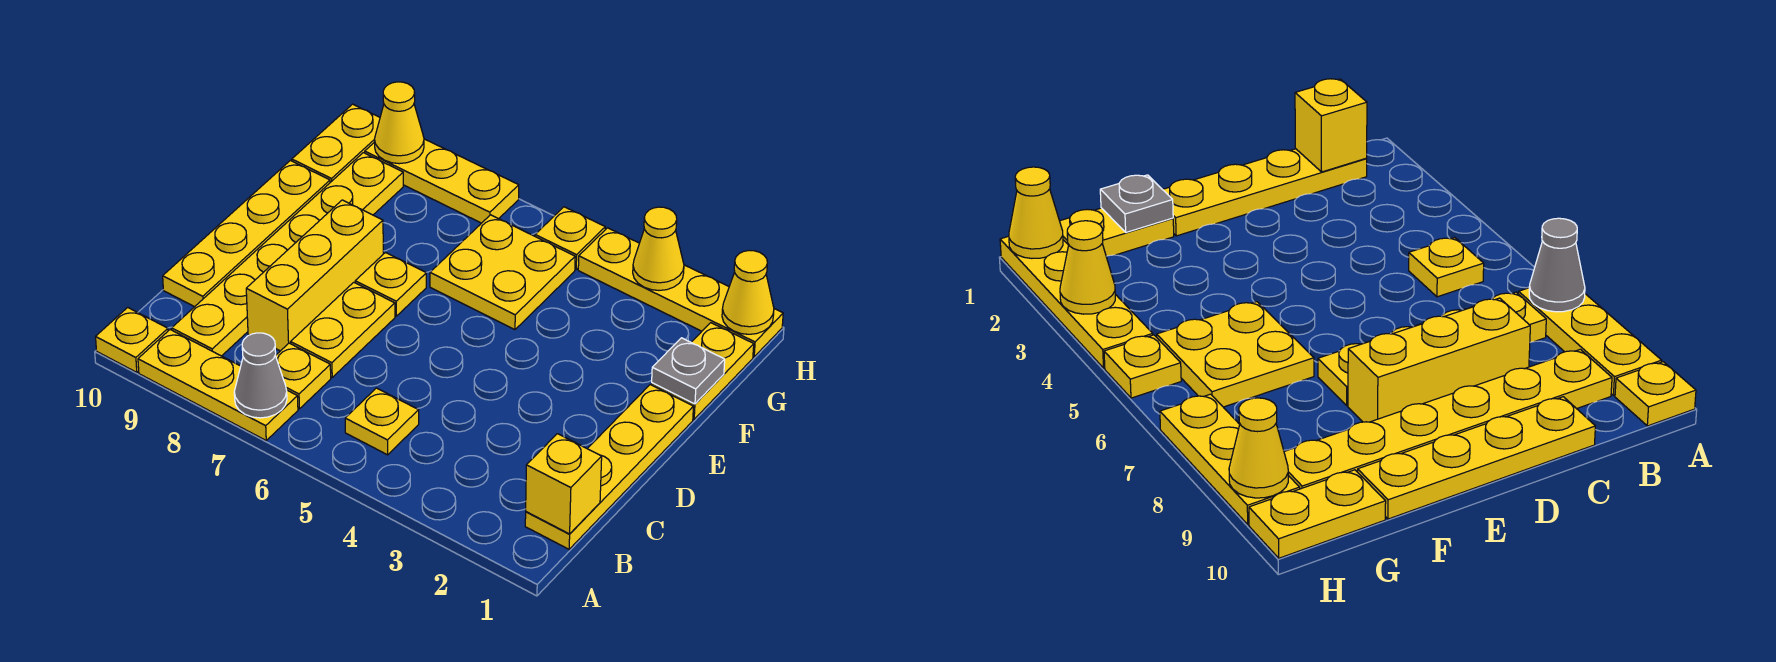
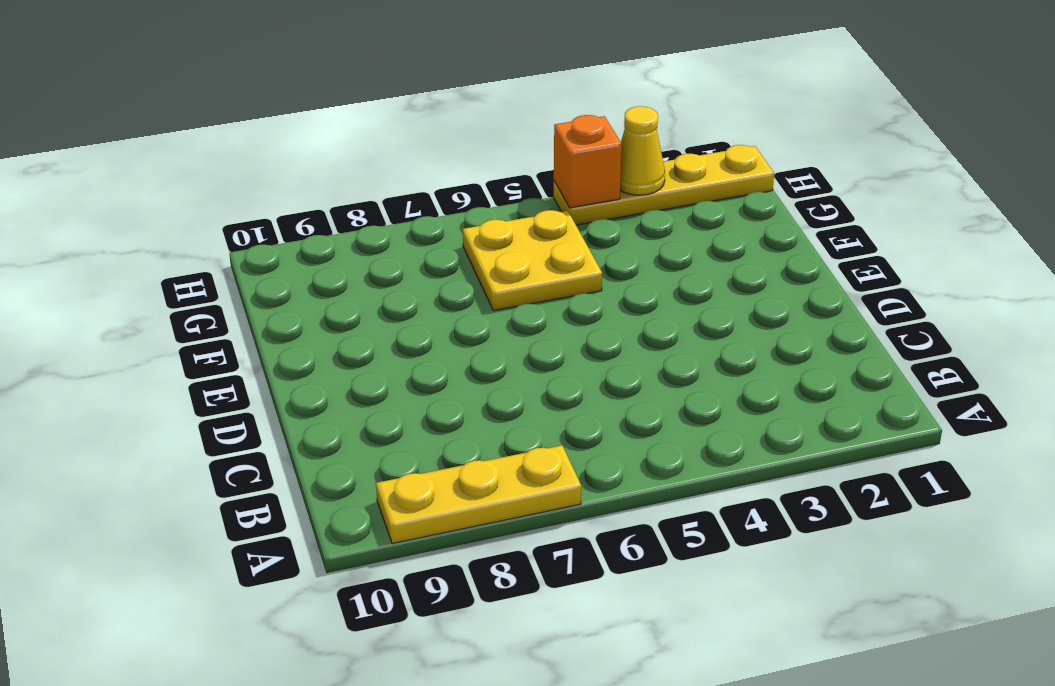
orange 1x1 brick [554,115,622,208] -> none
none -> yellow 1x1 plate [96,307,168,372]
none -> yellow 1x4 plate [525,385,693,549]
none -> yellow 1x1 plate [345,388,419,455]

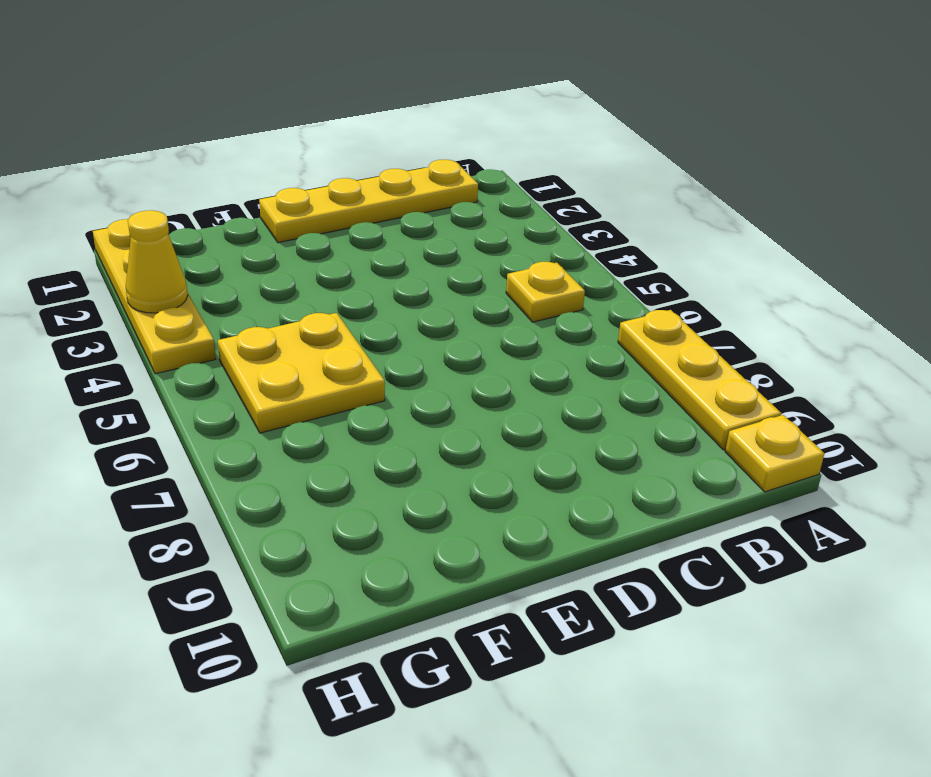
none -> yellow 1x1 plate [276,343,331,409]
none -> yellow 1x6 plate [172,153,403,356]
none -> yellow 1x2 plate [291,282,395,377]

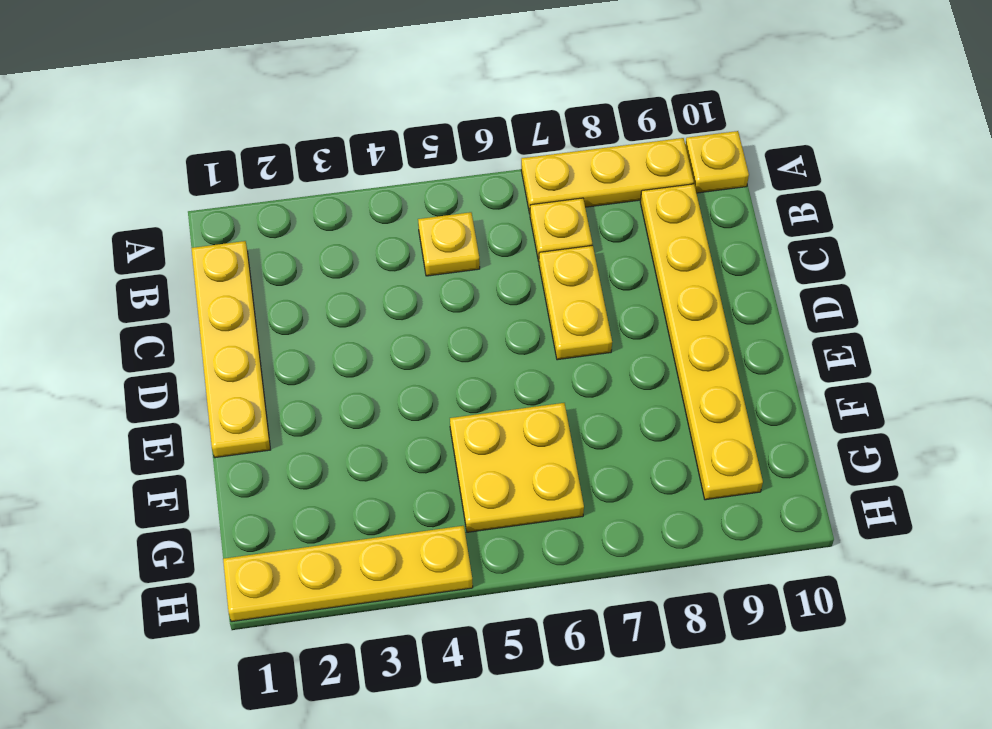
none -> yellow 1x3 brick [246,200,383,351]
none -> yellow 1x4 plate [163,160,330,307]
none -> yellow 1x1 plate [355,253,426,316]

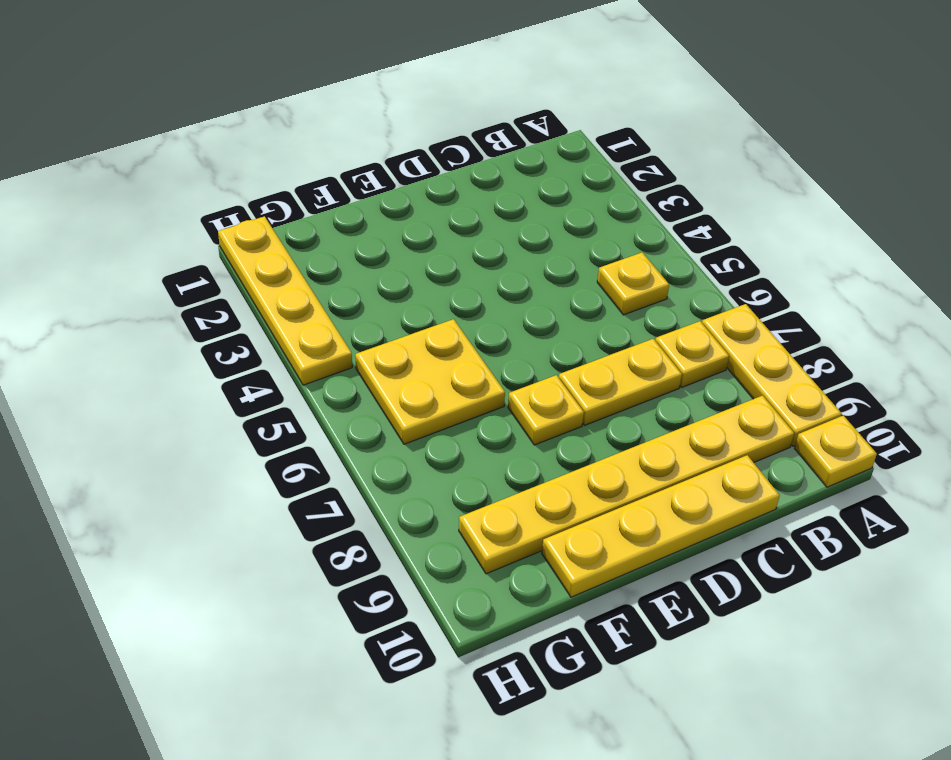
none -> yellow 1x4 plate [525,385,693,549]
none -> yellow 1x3 brick [246,200,383,351]
none -> yellow 1x2 plate [652,323,754,419]

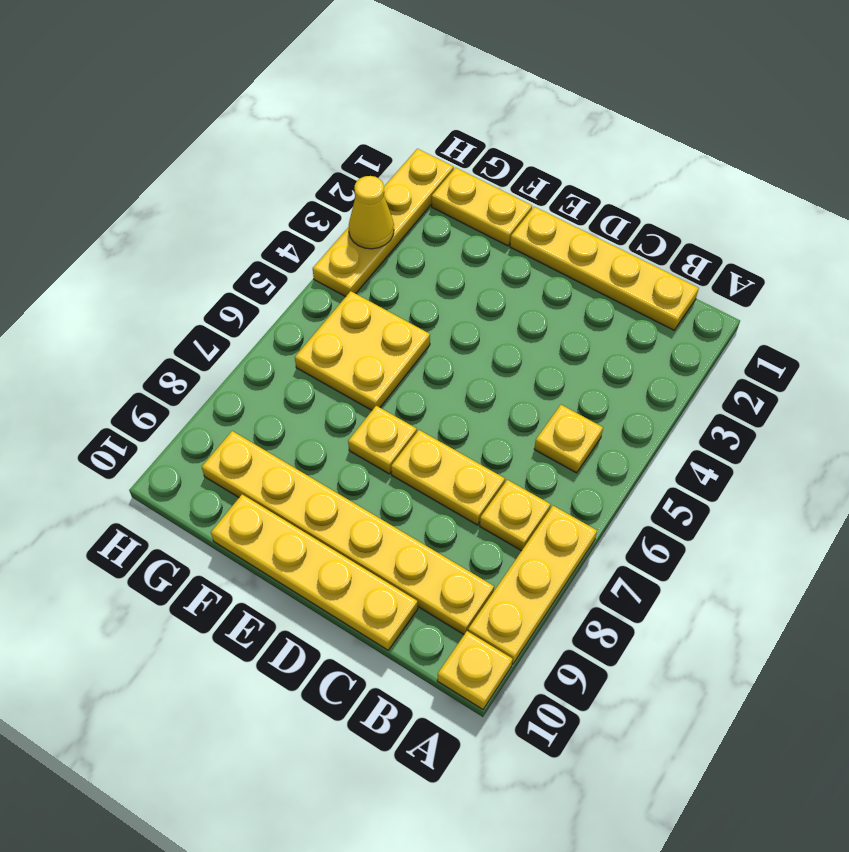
none -> yellow 1x3 brick [246,200,383,351]
none -> yellow 1x2 plate [292,104,380,182]
none -> yellow 1x1 plate [535,207,605,269]

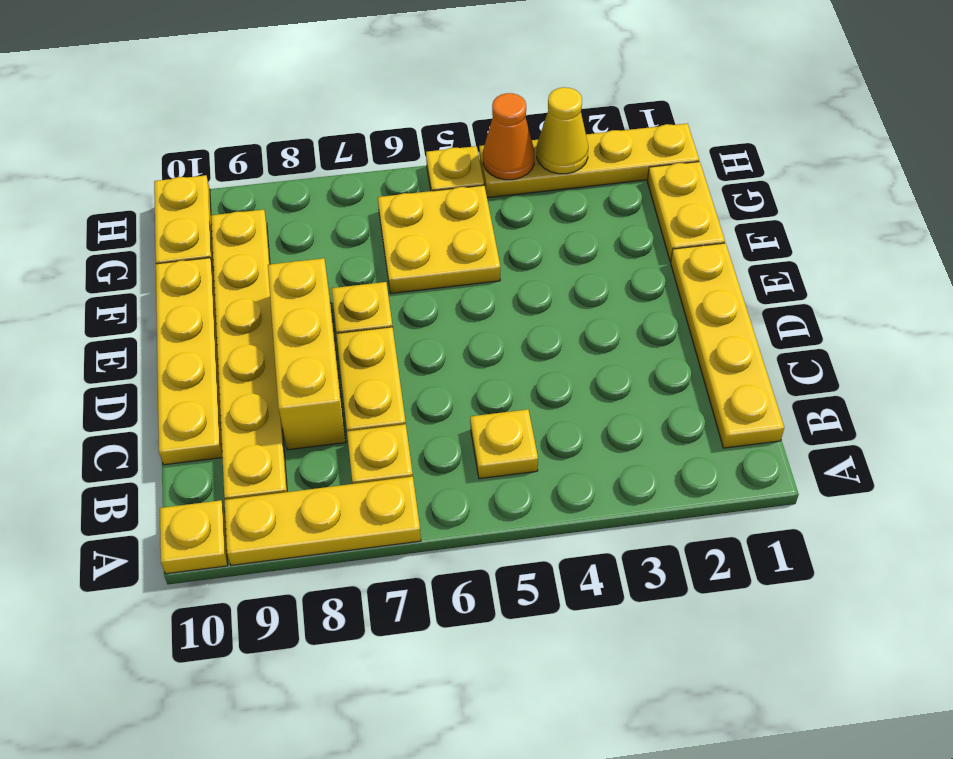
orange 1x1 cone [483,93,534,180] -> none
none -> yellow 1x3 plate [365,139,519,223]
none -> grey 1x1 cone [234,333,287,418]
none -> yellow 1x1 brick [526,434,602,534]

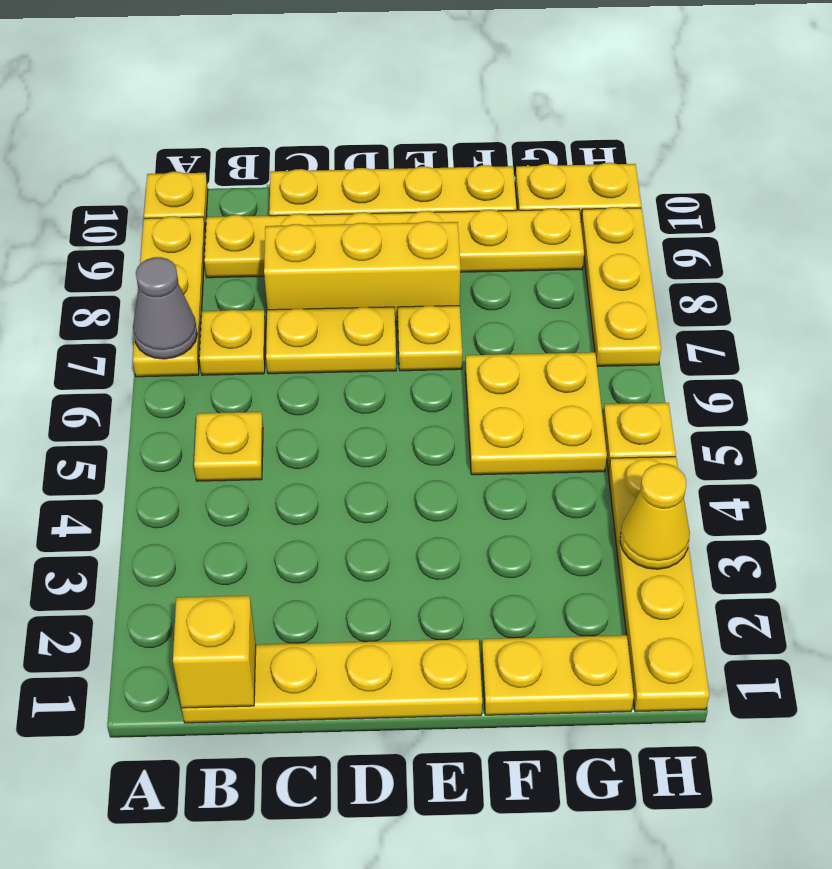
none -> grey 1x1 plate [652,338,725,404]
none -> yellow 1x1 cone [722,250,774,334]
none -> yellow 1x1 cone [374,82,424,164]

